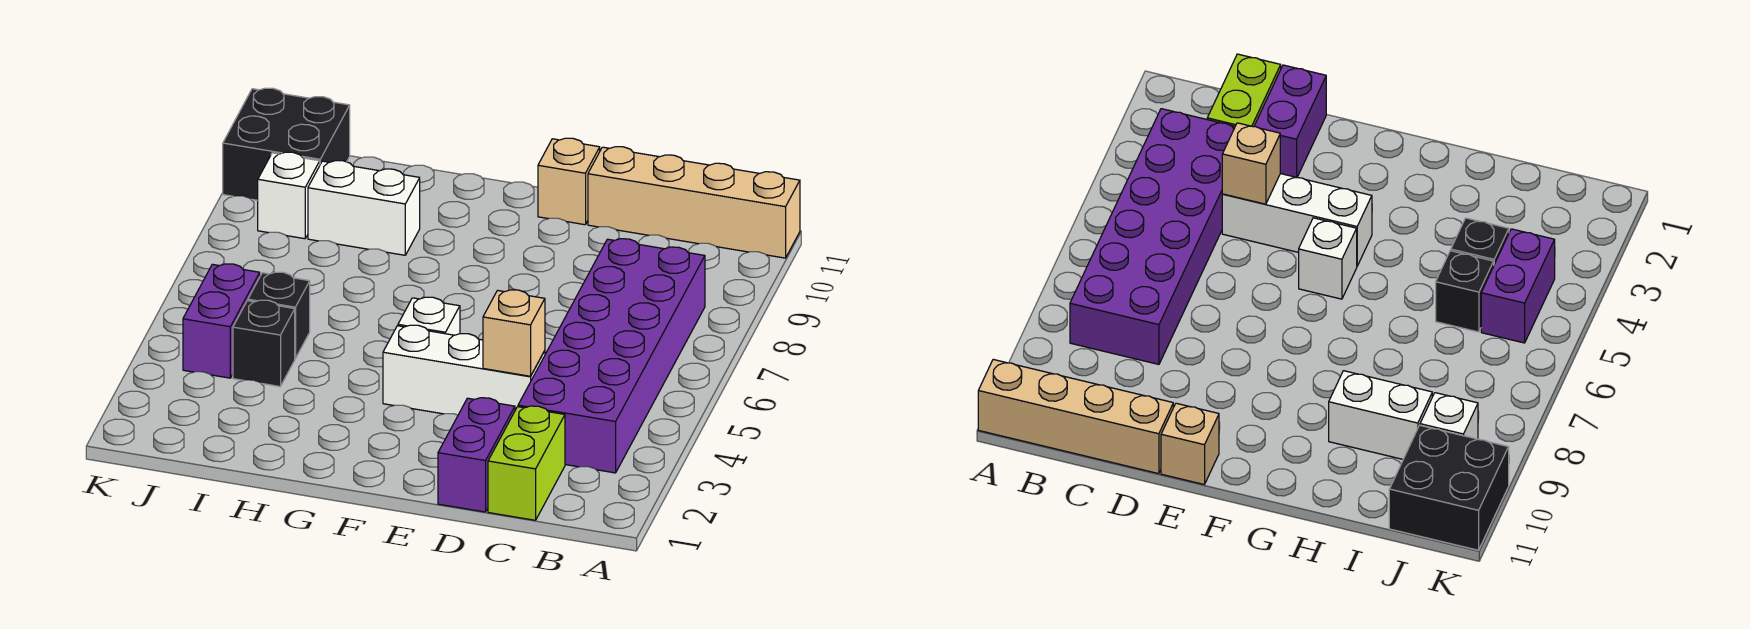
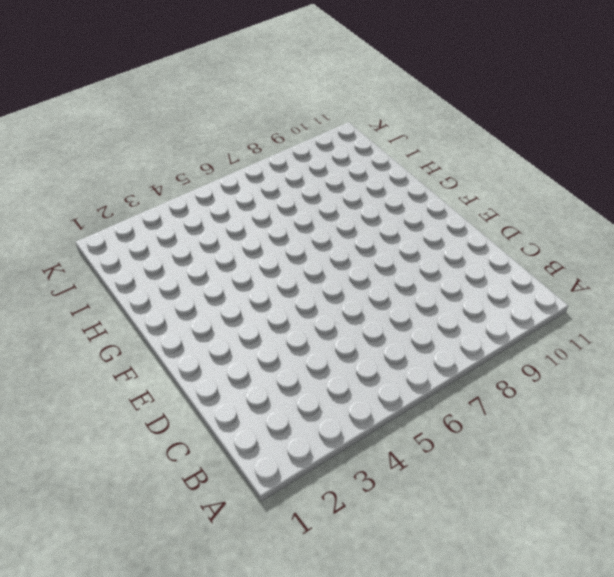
none -> tan 1x4 brick [588,147,800,258]
none -> purple 2x6 brick [518,239,705,473]
none -> lime 1x2 brick [488,406,565,520]

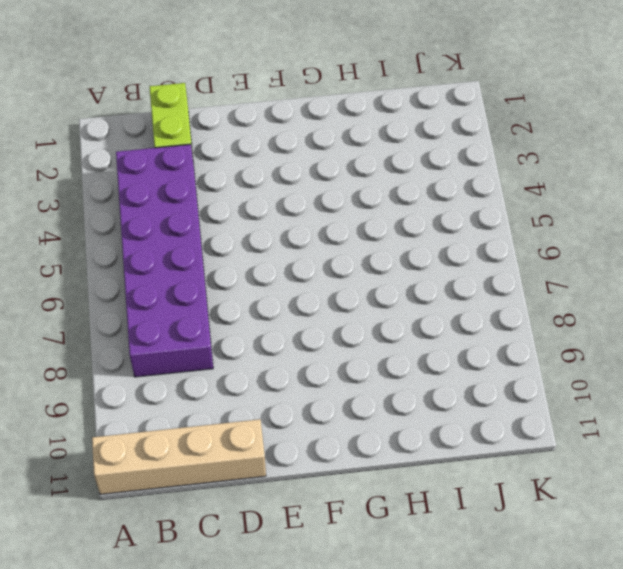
none -> purple 1x2 brick [438,398,515,512]
none -> white 1x3 brick [383,325,545,415]
none -> tan 1x1 brick [538,138,600,225]

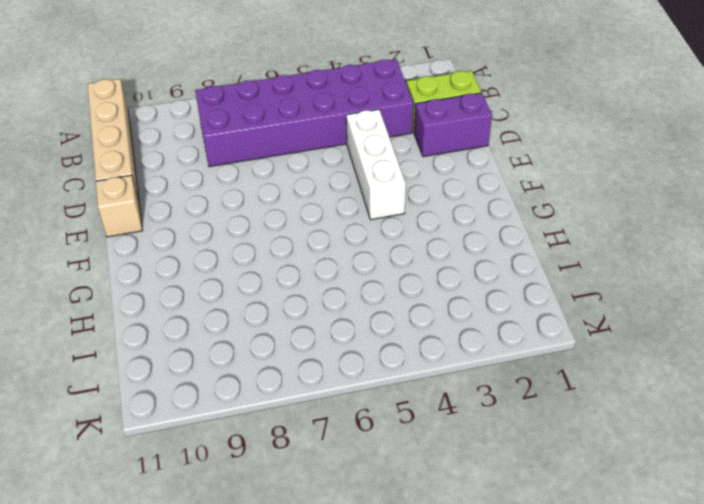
none -> white 1x1 brick [398,297,460,335]
none -> white 1x2 brick [308,161,420,255]
none -> black 1x1 brick [233,300,295,386]

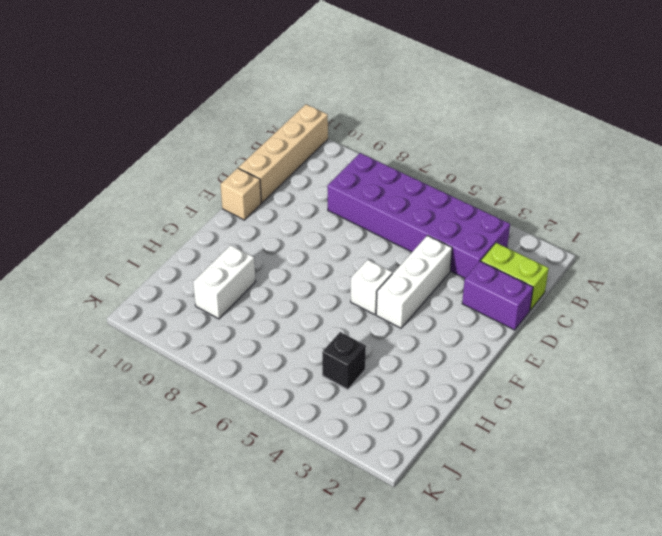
none -> black 1x1 brick [248,272,310,358]
none -> purple 1x2 brick [183,264,260,378]
none -> white 1x1 brick [258,152,320,239]

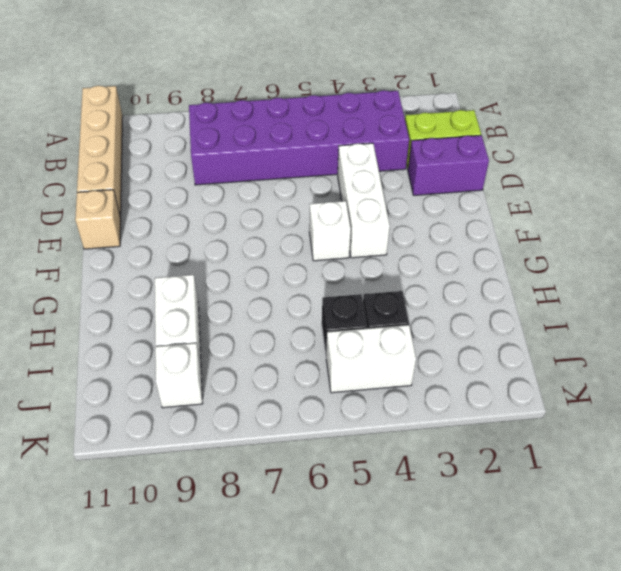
white 1x2 brick [326,325,416,393] -> purple 1x2 brick [183,264,260,378]
none -> black 2x2 brick [223,88,350,200]
none -> tan 1x1 brick [483,290,545,376]

